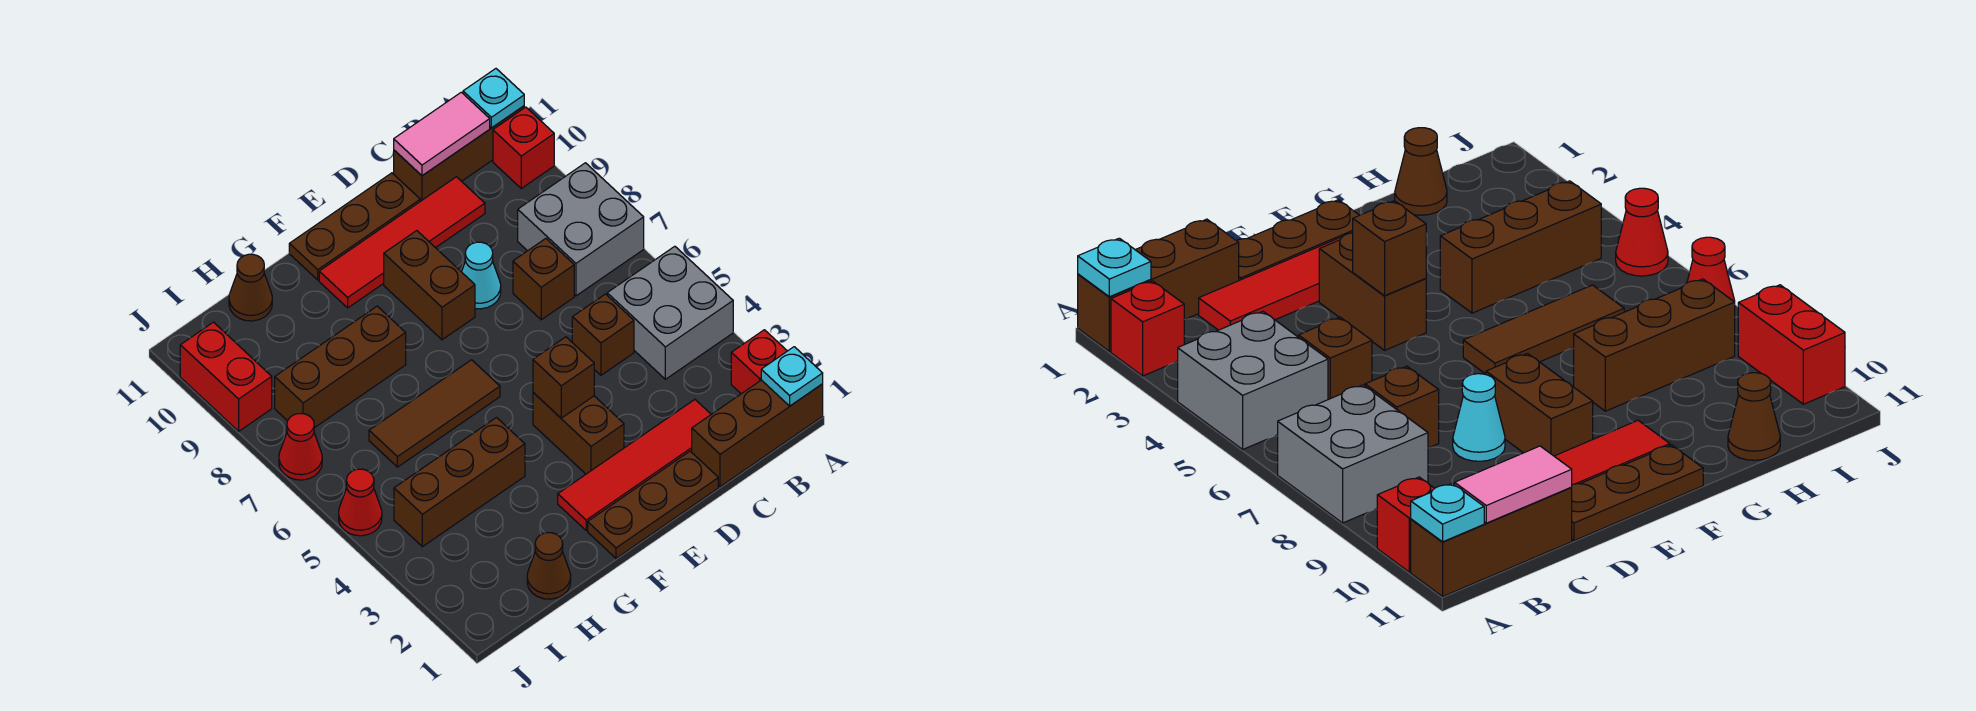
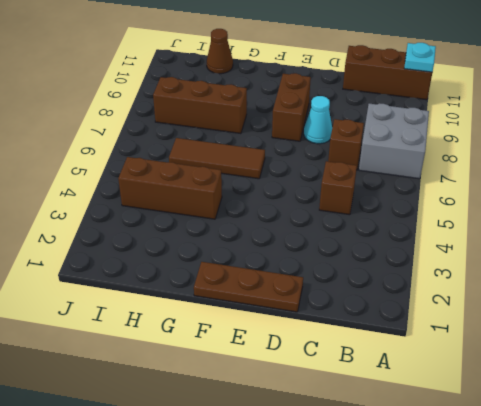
none -> brown 1x3 brick [692,380,823,487]
none -> red 1x1 brick [731,330,787,394]
none -> grey 2x2 brick [607,246,733,379]

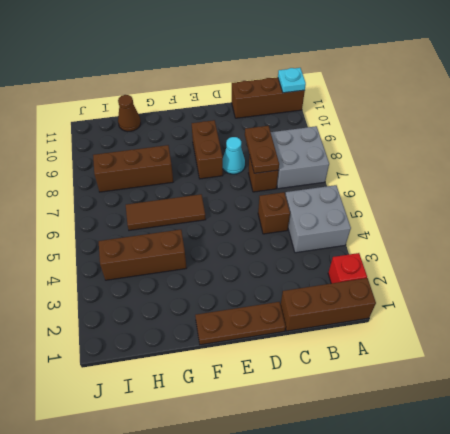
brown 1x2 plate [245,126,279,173] -> none
none -> red 1x1 brick [493,107,554,188]
none -> red 1x4 tile [558,400,711,530]
none -> red 1x4 tile [319,177,485,308]

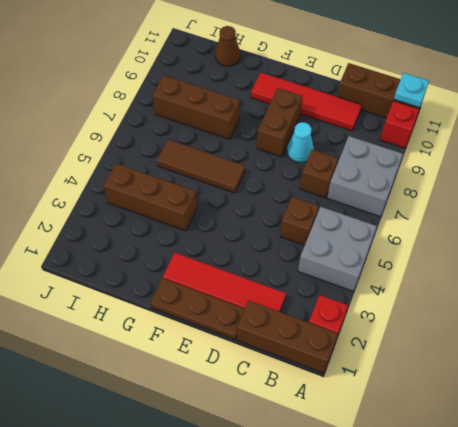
none -> brown 1x3 plate [289,173,420,280]
none -> brown 1x2 brick [533,393,624,474]
none -> brown 1x1 cone [527,533,571,599]

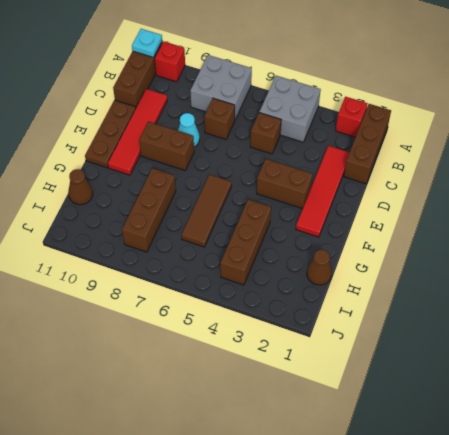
none -> brown 1x3 plate [588,451,718,558]
none -> red 1x1 cone [339,469,382,536]
none -> red 1x1 cone [279,414,322,480]

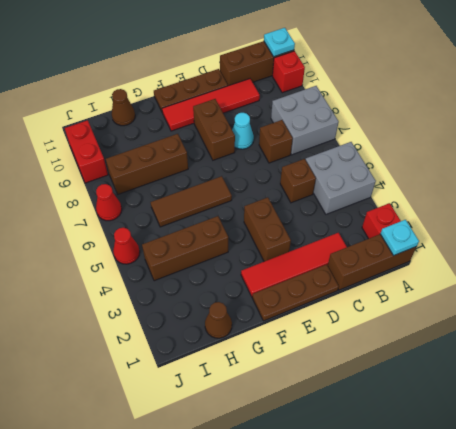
none -> pink 1x2 tile [394,92,490,176]
none -> brown 1x1 brick [533,337,594,418]

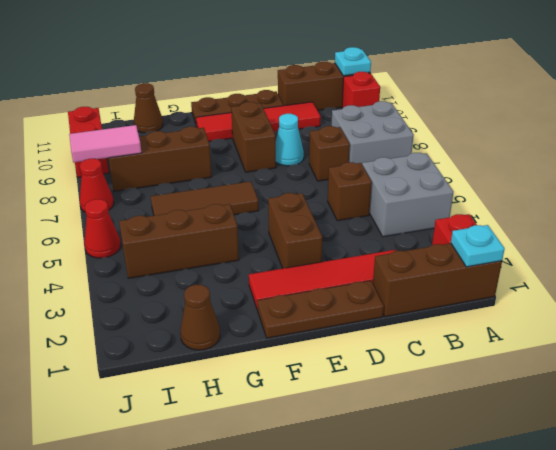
pink 1x2 tile [69,125,141,162] -> pink 1x2 tile moved to [394,92,490,176]
none -> brown 1x1 brick [533,337,594,418]

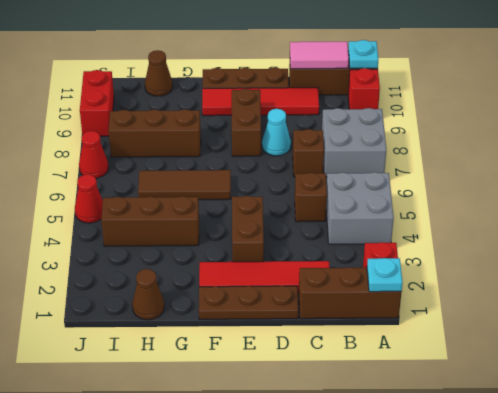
none -> brown 1x1 brick [533,337,594,418]

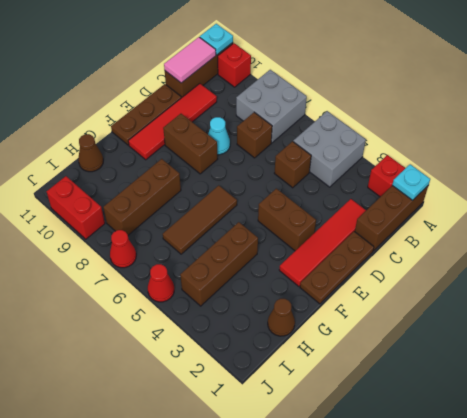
none -> brown 1x1 brick [533,337,594,418]

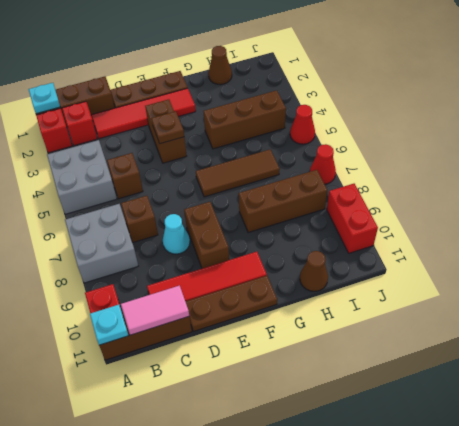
red 1x1 brick [62,102,97,146] -> none
brown 1x1 plate [151,111,184,144] -> brown 1x1 brick [533,337,594,418]

